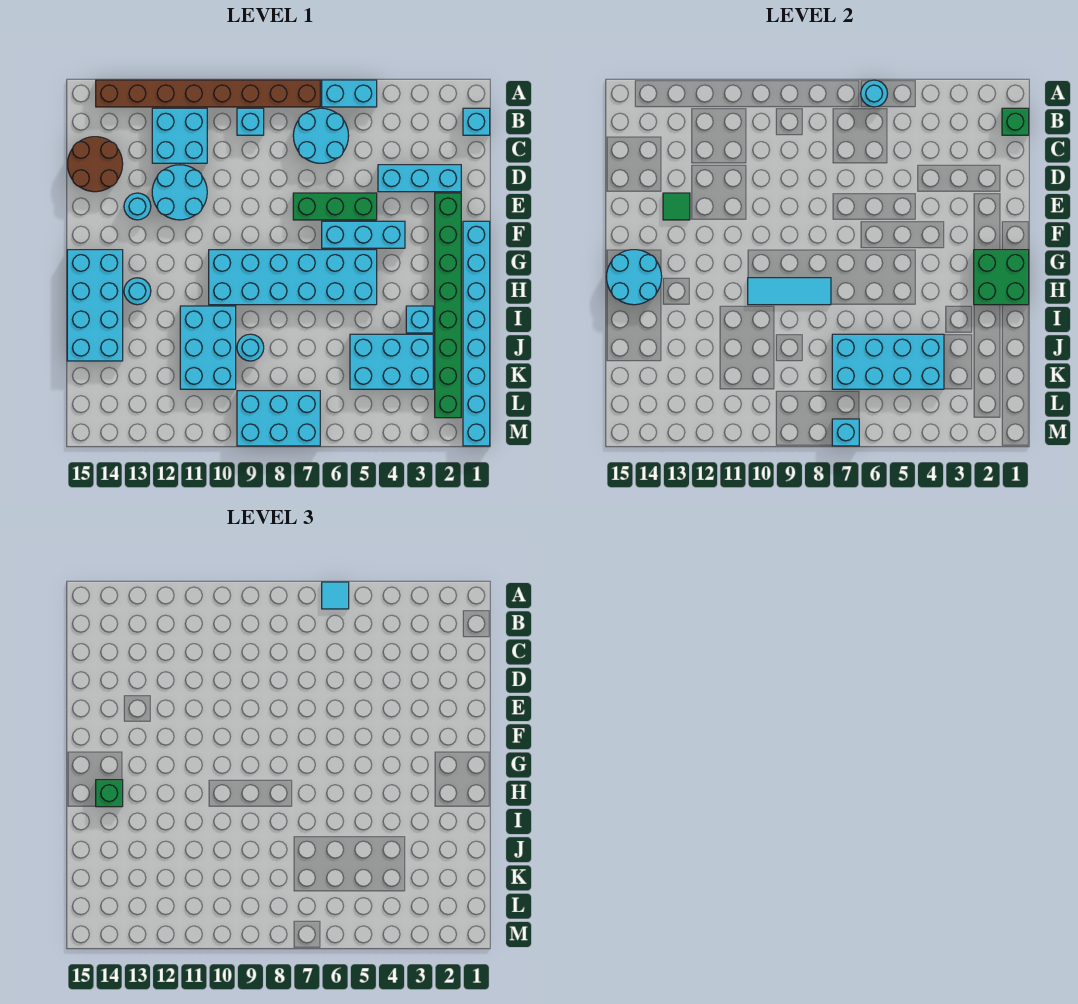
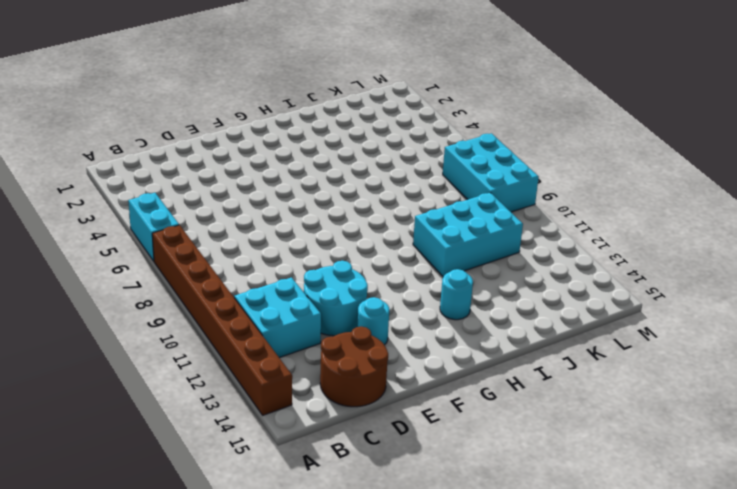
none -> cyan 1x1 brick [463,108,490,135]
none -> cyan 2x2 round brick [293,108,349,163]
none -> cyan 1x1 brick [237,108,264,135]
none -> cyan 1x3 brick [378,165,461,192]

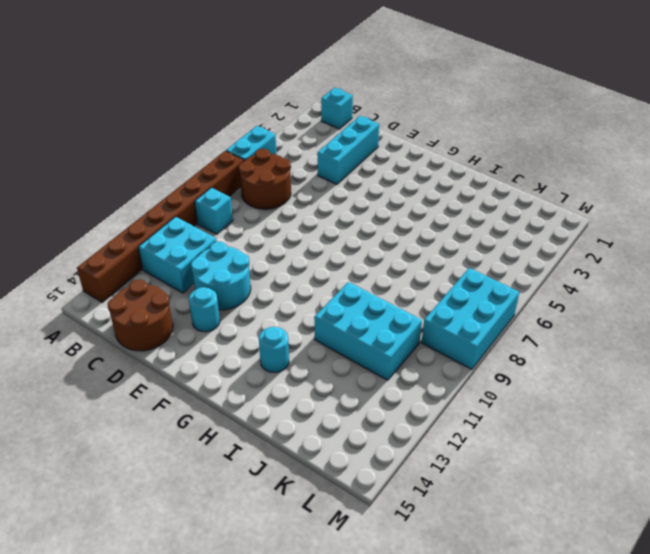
brown 2x2 round brick [239,149,291,209] -> cyan 2x2 round brick [293,108,349,163]
none -> green 1x8 brick [435,193,461,418]
none -> green 1x3 brick [293,193,377,220]
none -> cyan 1x8 brick [463,221,490,446]
none -> cyan 1x3 brick [322,221,405,248]

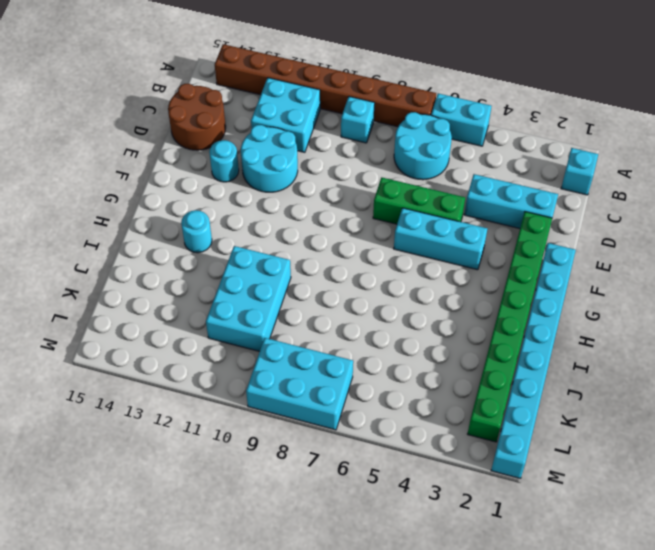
none -> cyan 2x6 brick [209,250,377,305]
none -> cyan 2x4 brick [67,250,123,361]
none -> cyan 1x1 brick [406,306,433,333]
none -> cyan 2x3 brick [350,334,433,389]

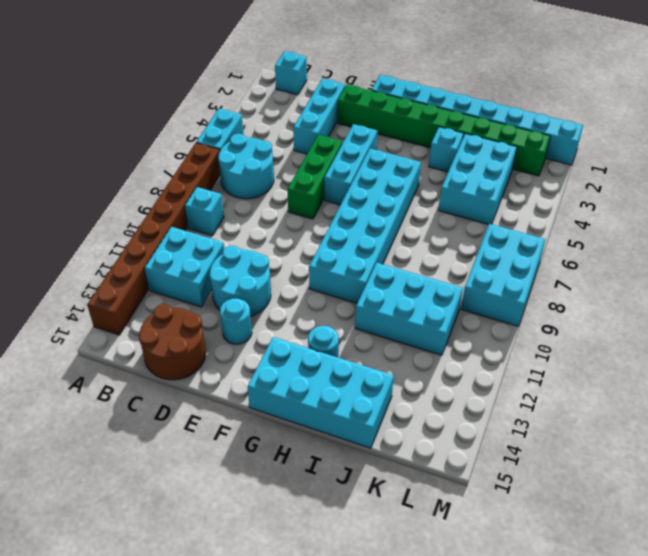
none -> cyan 1x1 round brick [237,334,264,361]
none -> cyan 1x1 round brick [861,80,887,107]
none -> green 1x1 brick [1002,108,1029,135]
none -> green 1x1 tile [663,193,690,220]

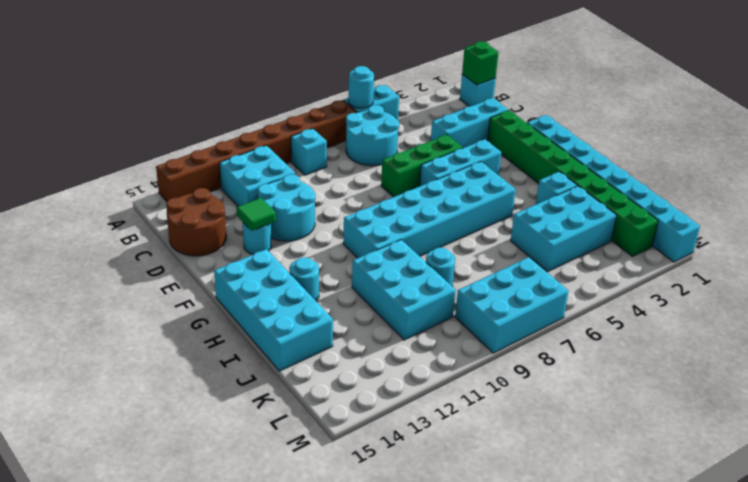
none -> green 2x2 brick [974,250,1029,305]
none -> cyan 2x2 round brick [607,250,662,305]
none -> cyan 1x3 tile [748,278,831,305]
none -> cyan 2x4 brick [832,334,944,389]

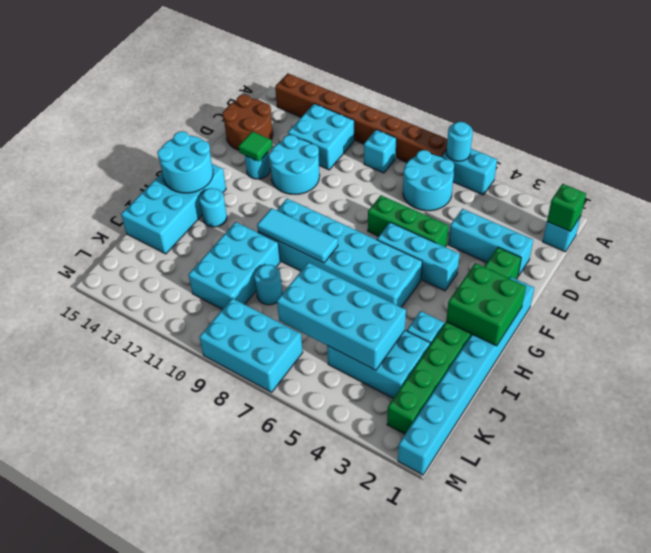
none -> cyan 1x1 brick [832,419,859,446]
none -> cyan 1x1 tile [322,582,349,609]
none -> green 1x1 brick [96,780,123,807]

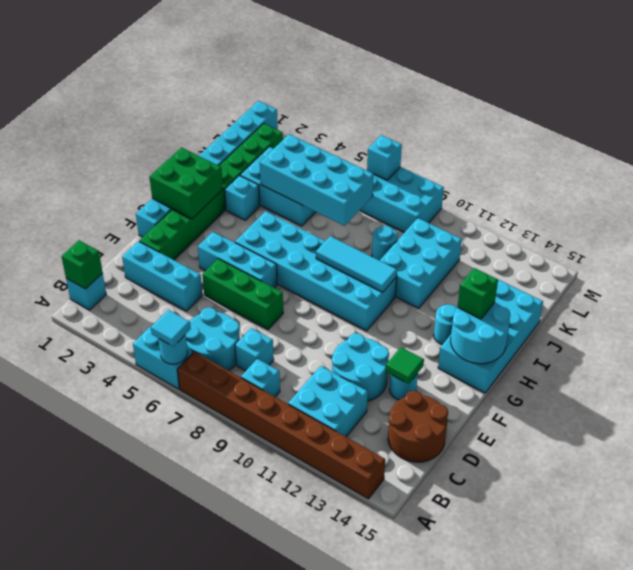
cyan 1x1 brick [235,328,274,371] -> none

